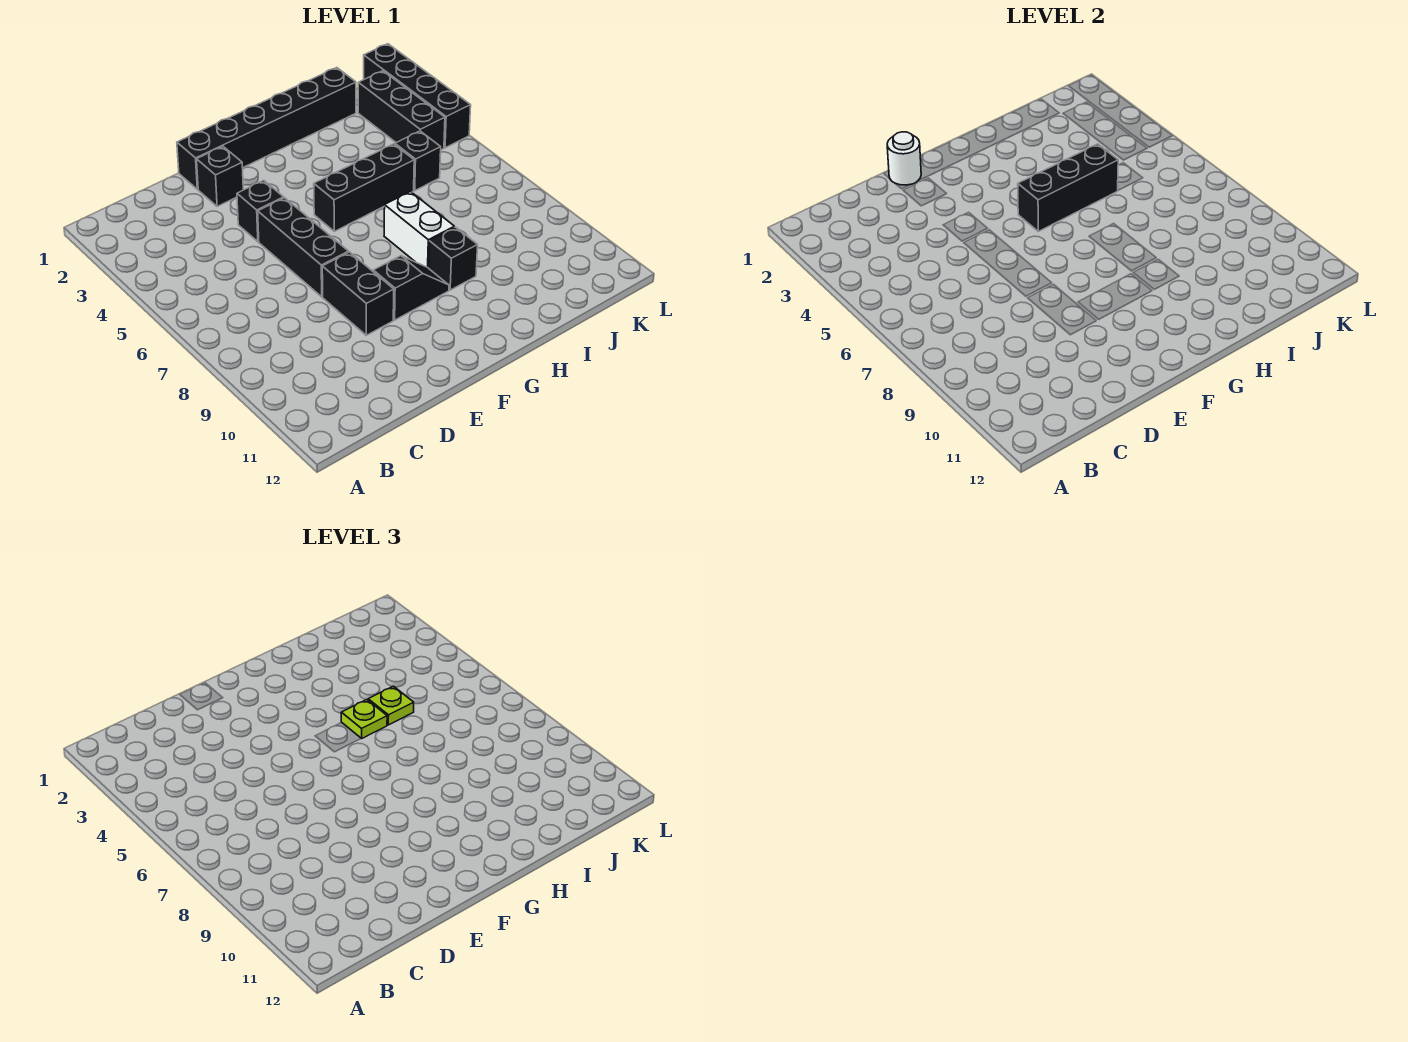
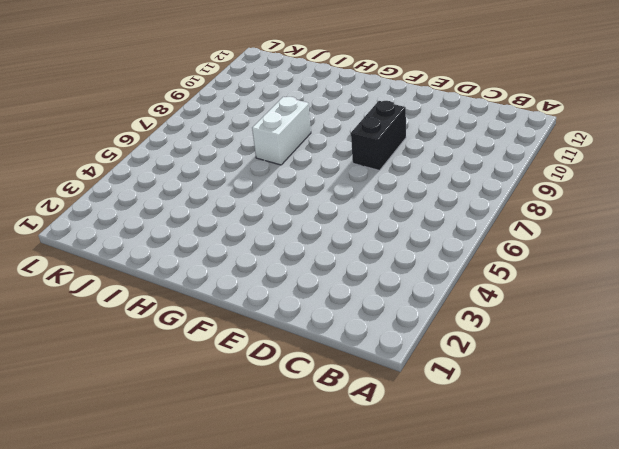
none -> black 1x6 brick [177,68,356,189]
none -> black 1x1 brick [197,147,243,206]
none -> black 1x1 brick [237,180,284,242]

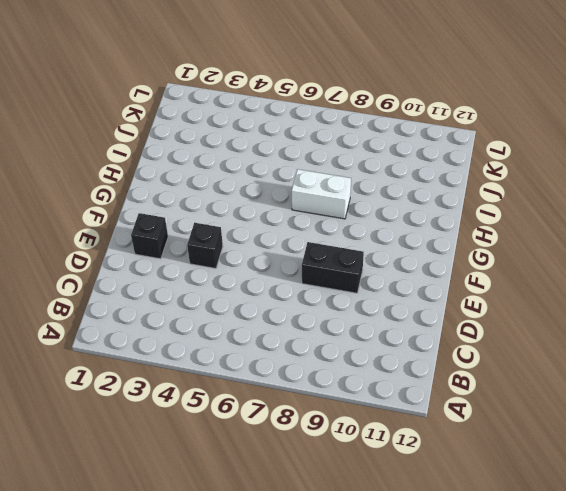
none -> black 1x6 brick [177,68,356,189]
none -> black 1x3 brick [258,198,349,297]
none -> black 1x2 slope [373,256,449,320]

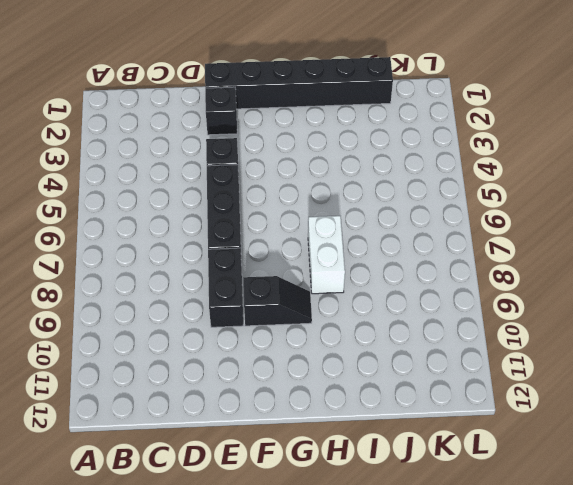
none -> black 1x3 brick [314,144,414,231]
none -> black 1x1 brick [429,227,478,290]
none -> black 1x1 brick [395,131,441,190]

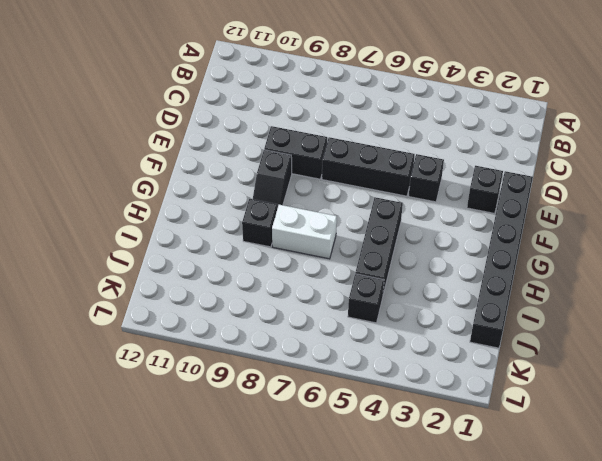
none -> black 1x3 brick [358,71,445,150]
none -> black 1x4 brick [364,44,471,148]
none -> white 1x1 round brick [887,132,921,185]

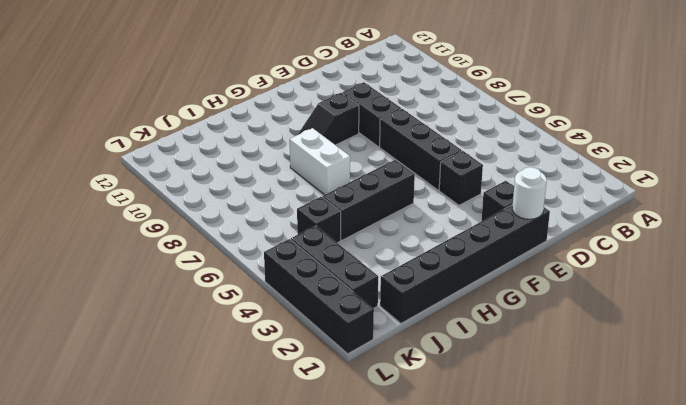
none -> black 1x1 brick [429,227,478,290]
none -> black 1x3 brick [1018,144,1118,231]
none -> lime 1x1 plate [341,700,387,739]

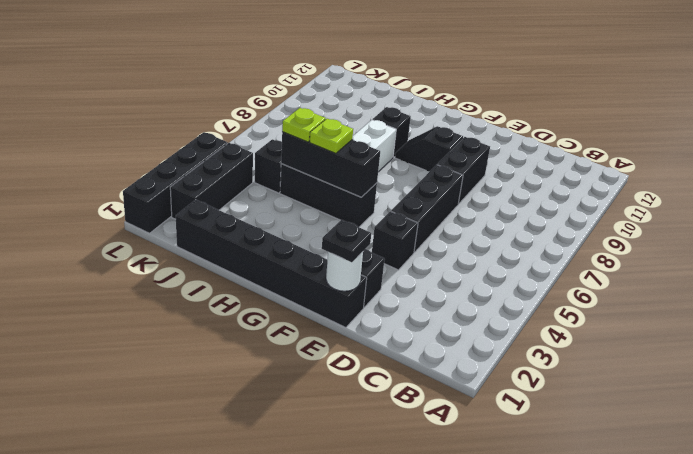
black 1x1 plate [322,220,371,262] -> none

